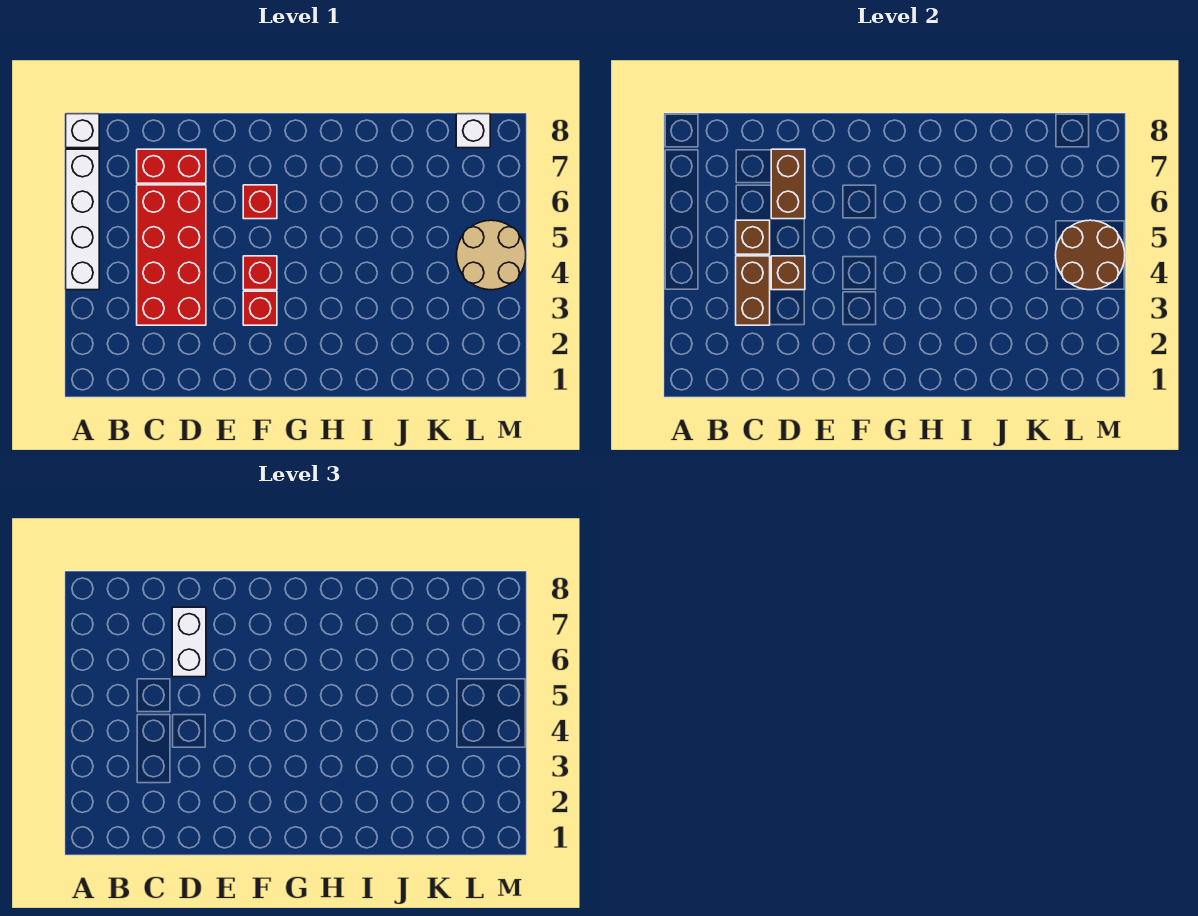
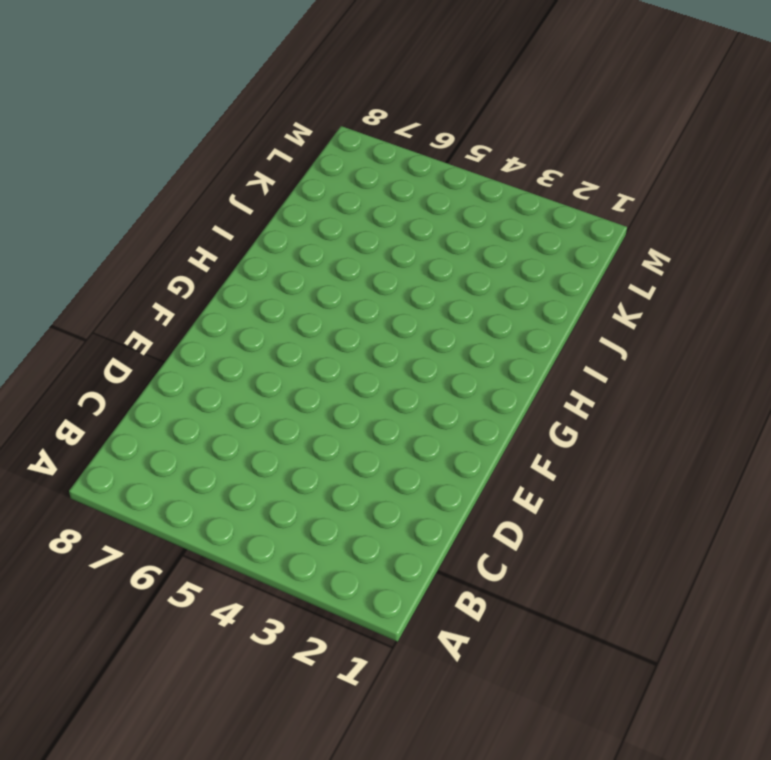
none -> white 1x4 brick [66,149,99,290]
none -> white 1x1 brick [66,114,99,148]
none -> red 2x4 brick [137,185,206,325]

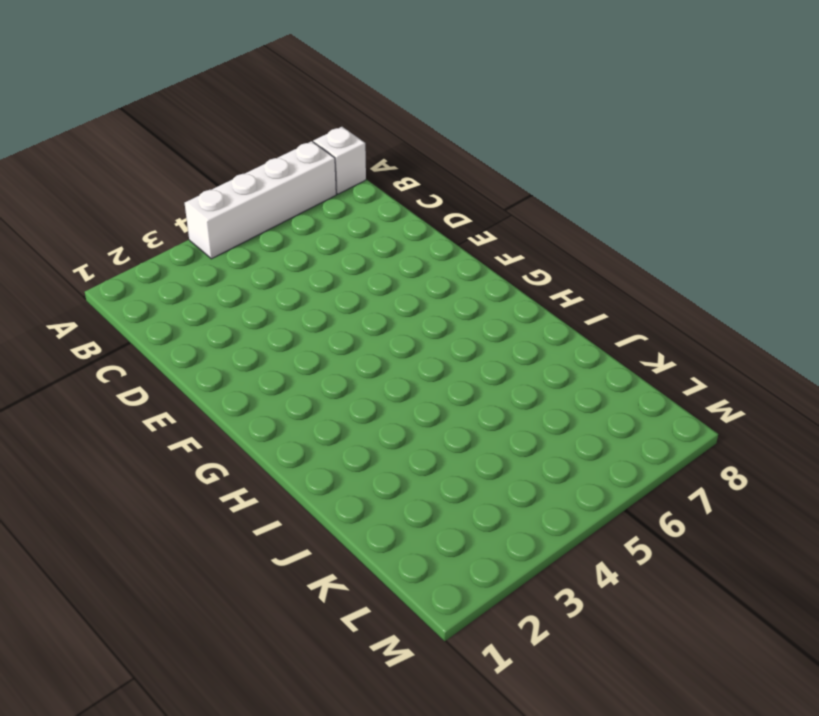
none -> red 2x4 brick [137,185,206,325]
none -> red 1x2 brick [137,149,206,183]
none -> red 1x1 brick [243,291,277,325]

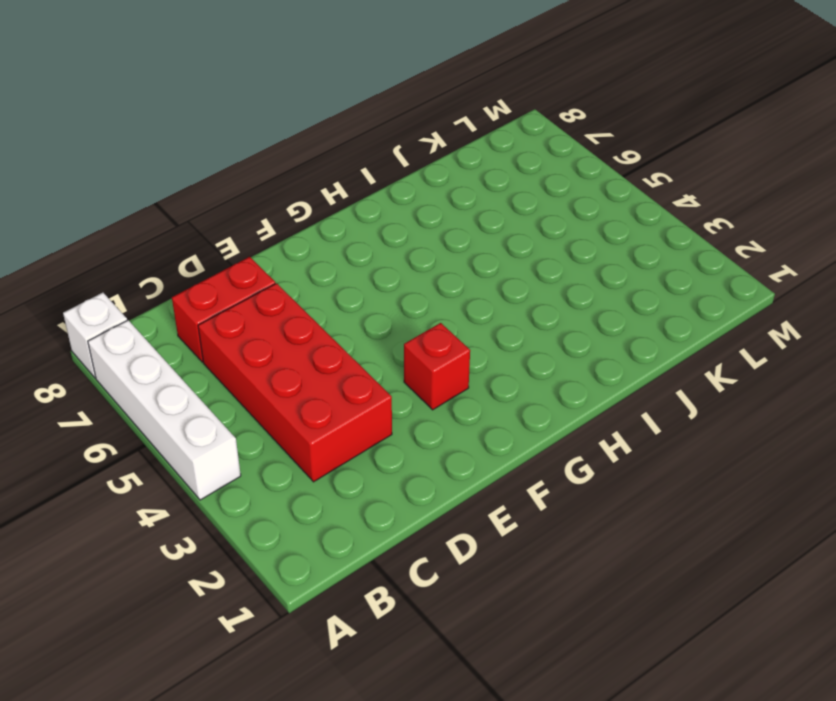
none -> red 1x1 brick [243,256,277,290]
none -> red 1x1 brick [243,185,277,219]
none -> tan 2x2 round brick [457,220,526,290]

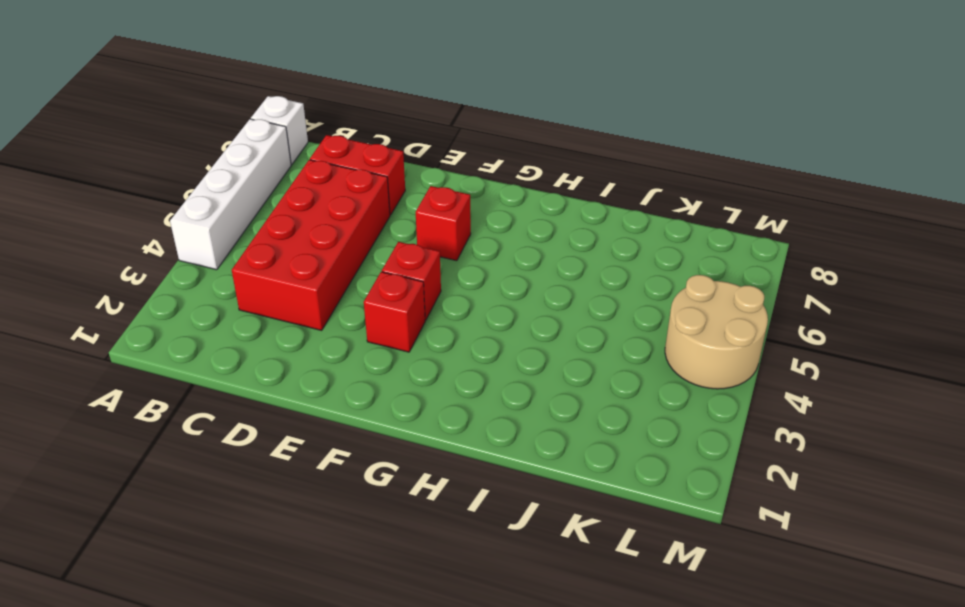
none -> white 1x1 brick [456,114,490,148]
none -> brown 1x2 brick [736,256,770,325]
none -> brown 1x1 brick [736,220,770,254]

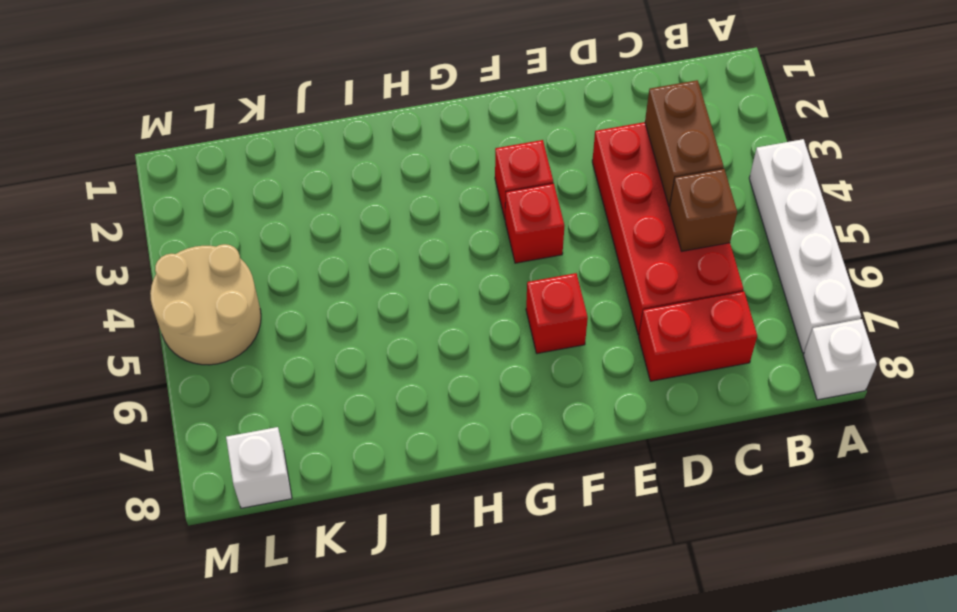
none -> brown 1x1 brick [771,256,805,290]
none -> brown 1x2 brick [771,149,805,219]
none -> brown 2x2 round brick [1056,220,1125,290]

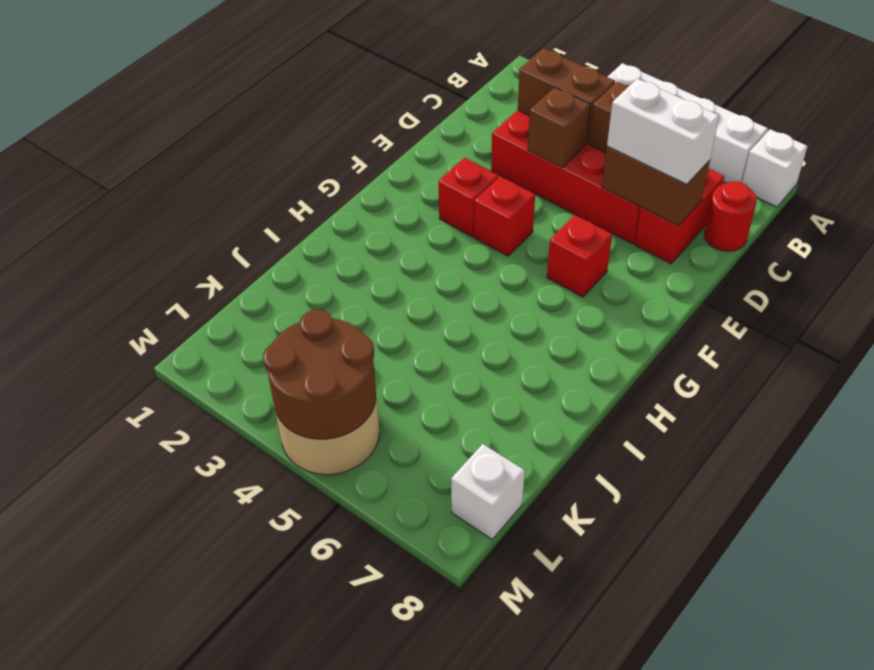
red 1x1 round brick [704,181,757,251] -> none

